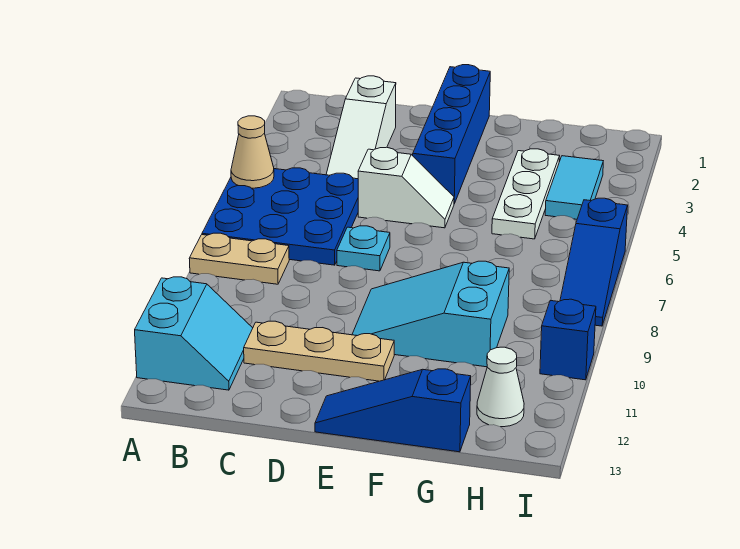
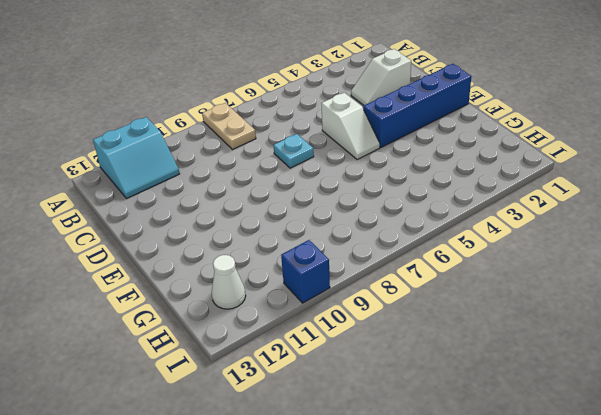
white 1x2 slope [351,49,411,105] -> white 1x3 slope [326,76,396,179]
none -> blue 3x3 plate [202,168,358,265]
none -> tan 1x3 plate [244,321,394,381]
none -> cyan 2x3 slope [352,261,509,367]

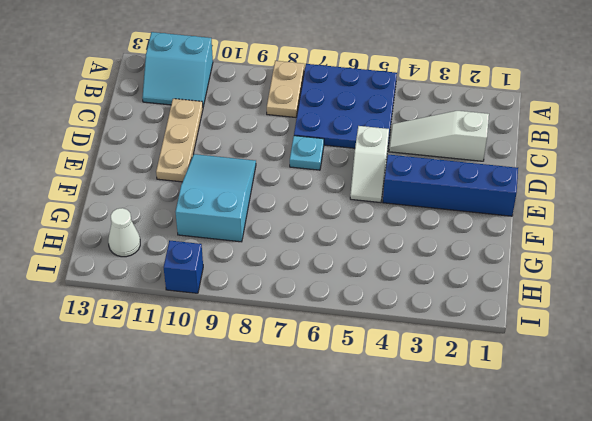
none -> blue 1x3 slope [315,369,471,452]
none -> white 1x3 plate [492,149,560,239]
none -> cyan 1x2 tile [545,156,603,219]

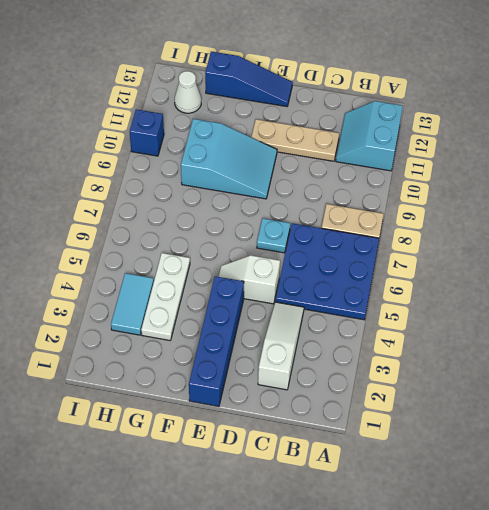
none -> blue 1x3 slope [560,198,628,326]
none -> tan 1x1 cone [231,116,274,188]

